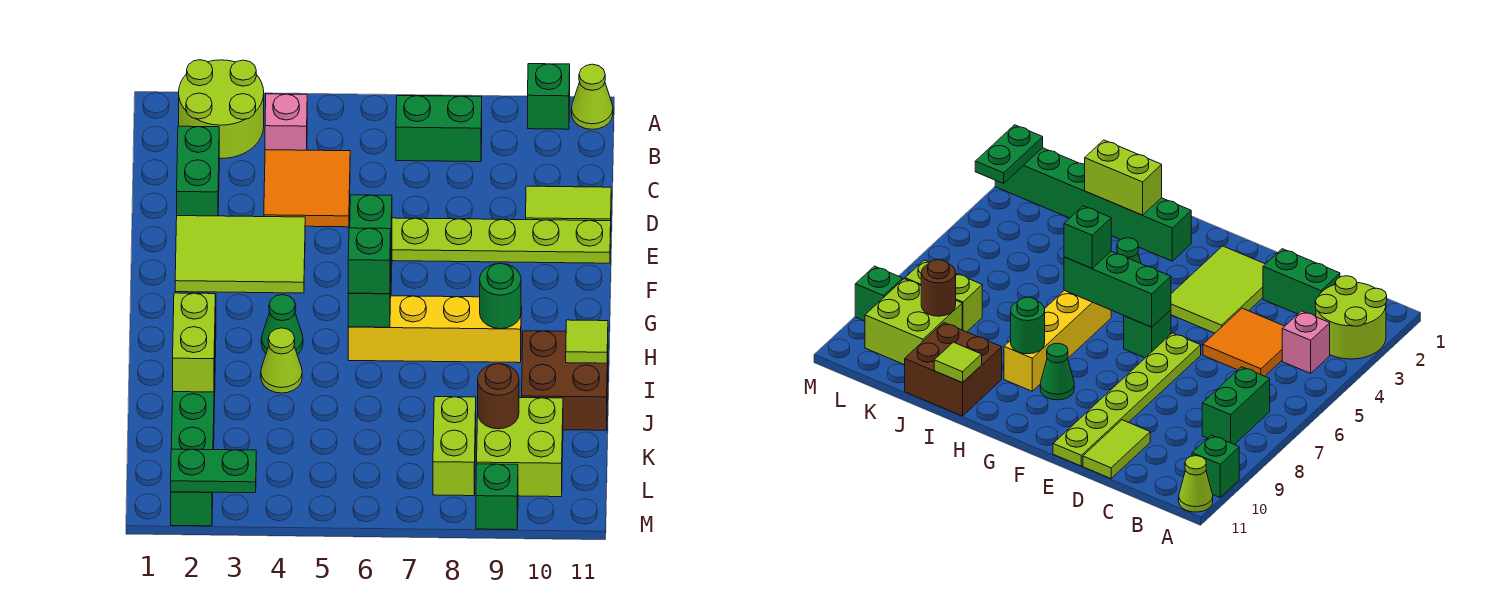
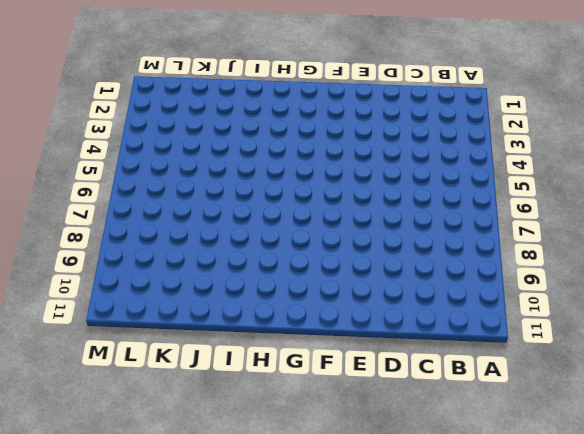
none -> lime 2x2 round brick [179,60,264,159]
none -> green 1x1 brick [528,64,570,129]
none -> lime 1x1 cone [571,64,613,129]

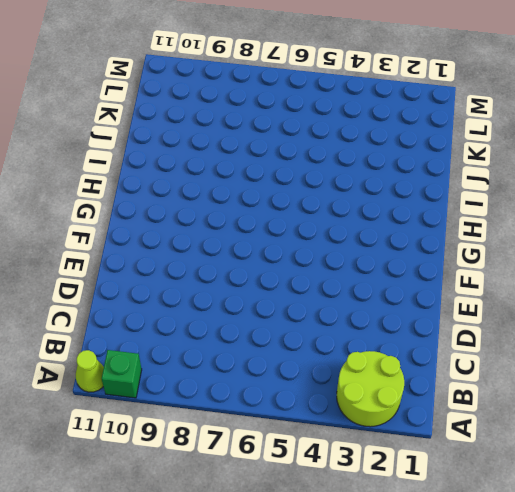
none -> pink 1x1 brick [265,94,307,150]
none -> green 1x2 brick [396,96,482,162]
none -> green 1x2 brick [177,126,219,216]

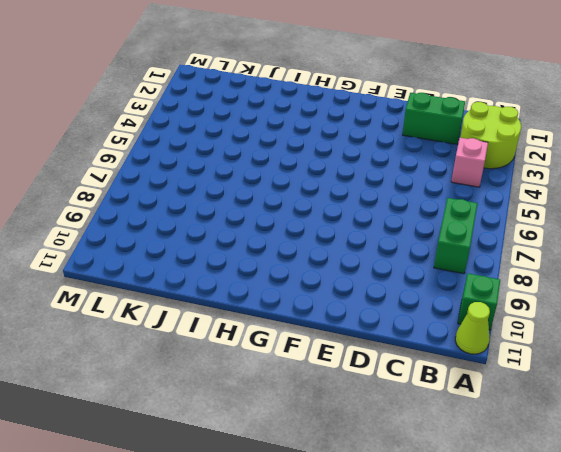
none -> orange 2x2 tile [264,150,350,227]
none -> lime 1x2 tile [526,186,611,221]
none -> lime 2x3 tile [175,216,305,293]

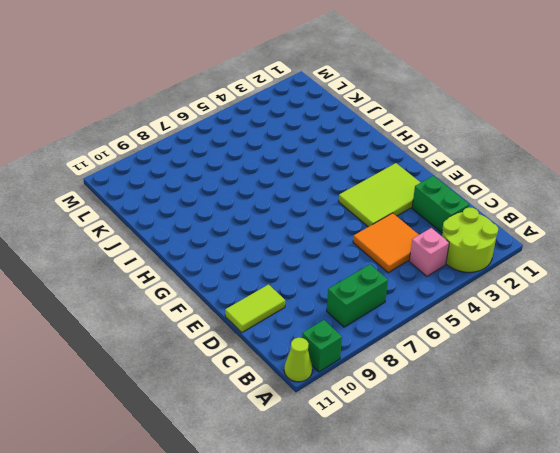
none -> lime 1x6 plate [392,218,611,263]
none -> green 1x1 brick [1124,310,1171,358]
none -> green 1x1 cone [1040,343,1074,400]

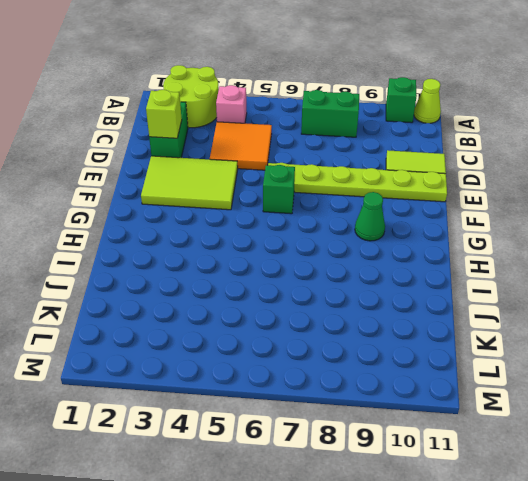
lime 1x1 brick [146,90,182,138] -> none
none -> green 1x6 brick [171,294,216,526]
none -> green 1x1 cone [261,295,303,354]
none -> yellow 1x4 brick [348,296,521,363]

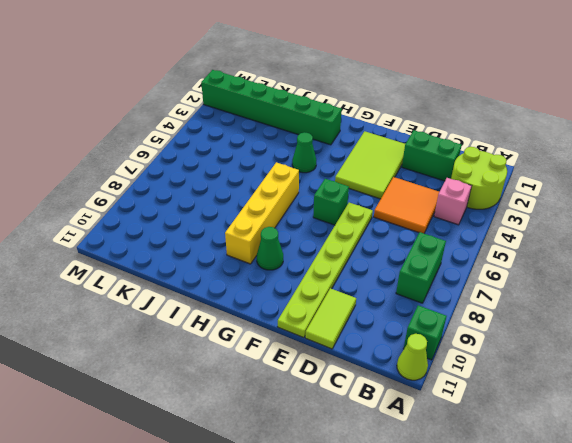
none -> lime 1x1 cone [261,328,302,393]
none -> brown 2x2 brick [522,331,608,430]
none -> lime 1x2 brick [433,397,476,496]

